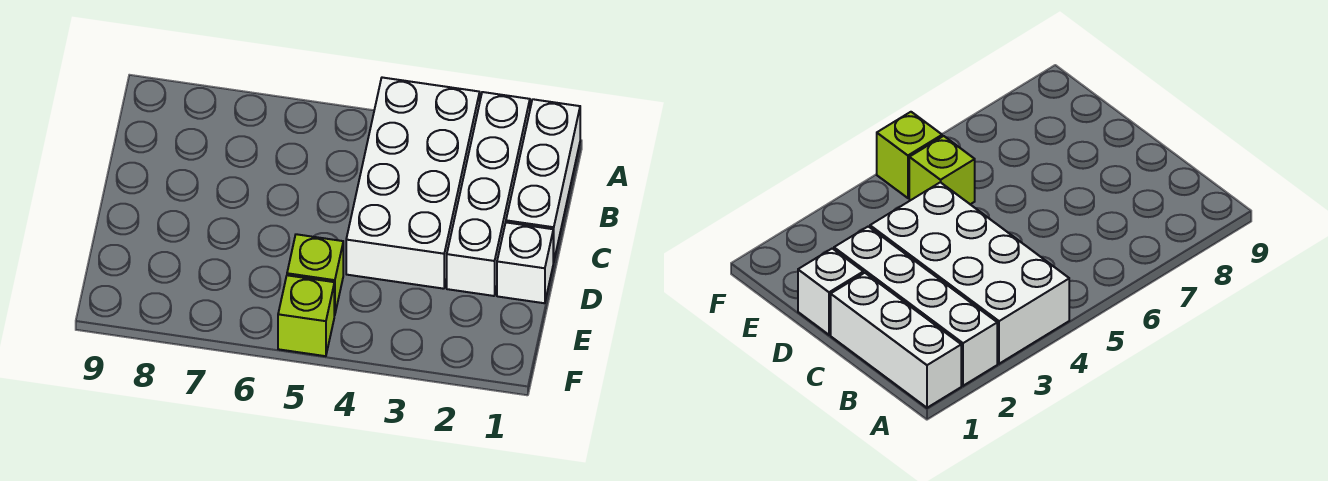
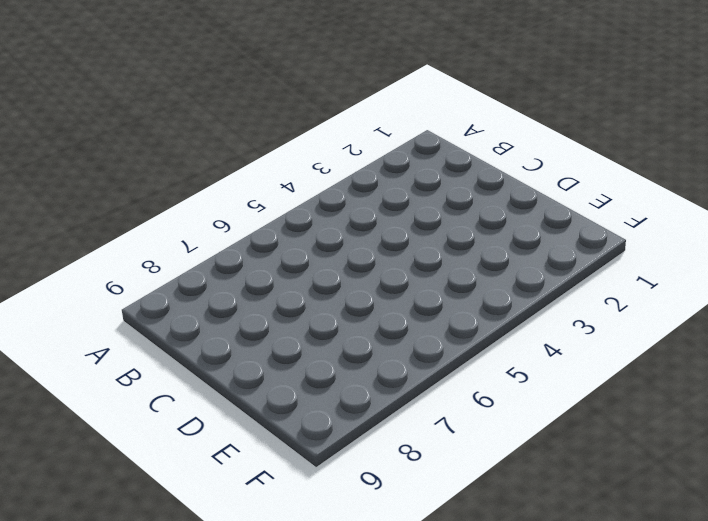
none -> white 1x3 brick [506,99,580,262]
none -> white 1x4 brick [447,92,530,296]

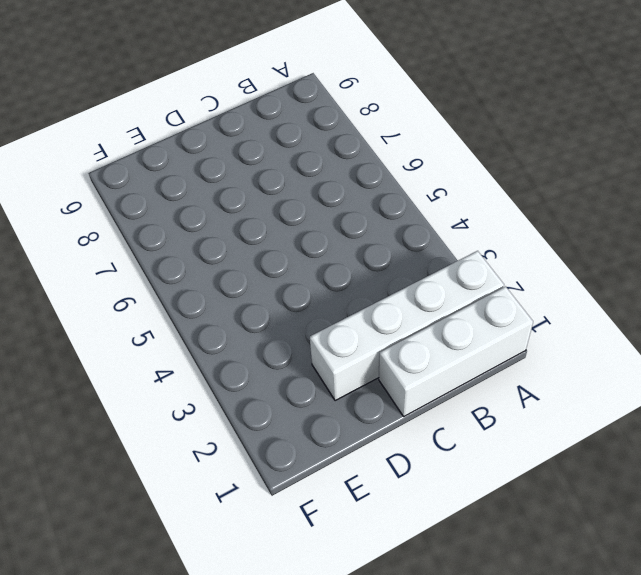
none -> white 2x4 brick [346,77,480,289]
none -> white 1x1 brick [497,222,553,303]

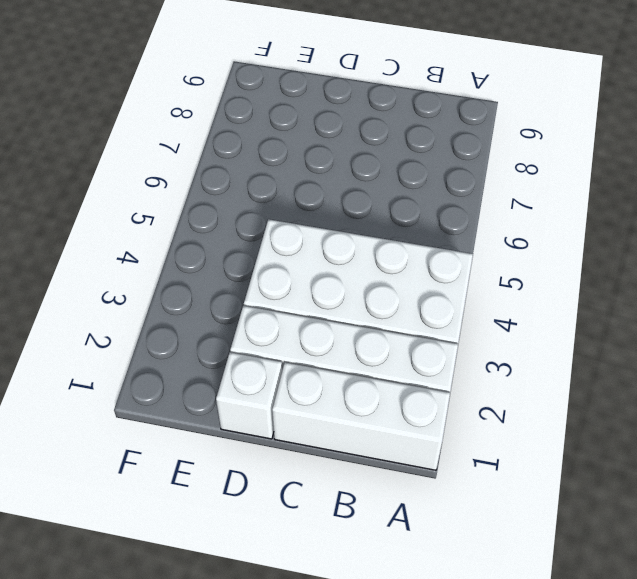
none -> lime 1x1 brick [287,234,343,315]
none -> lime 1x1 brick [278,275,334,356]

